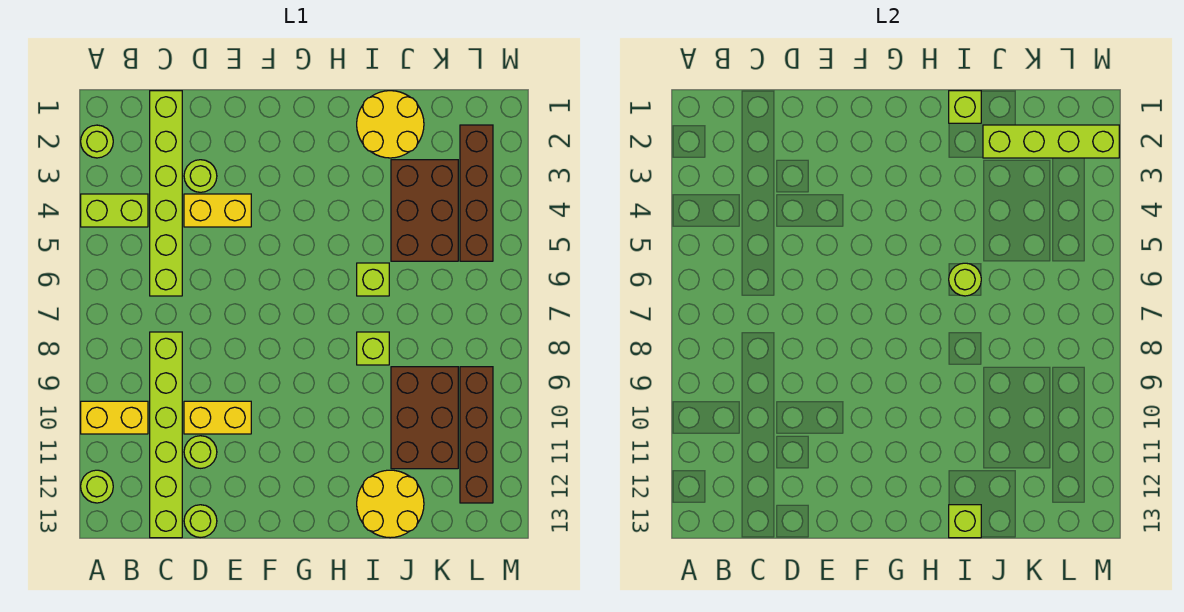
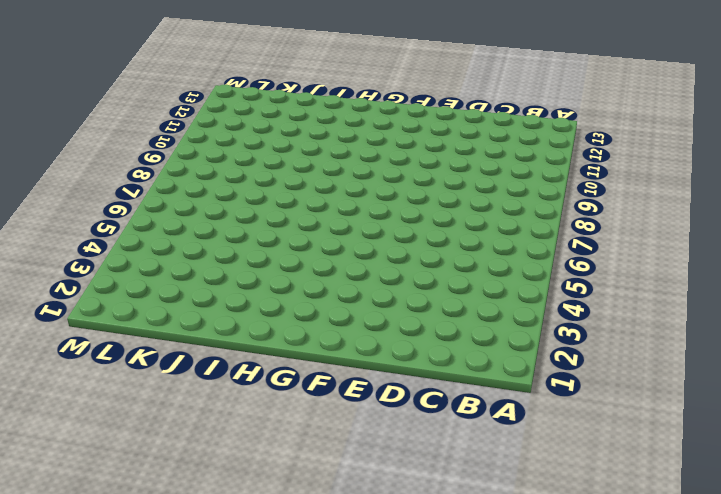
none -> lime 1x1 round brick [81,125,113,158]
none -> lime 1x2 brick [81,194,148,227]
none -> yellow 1x2 brick [81,401,148,434]

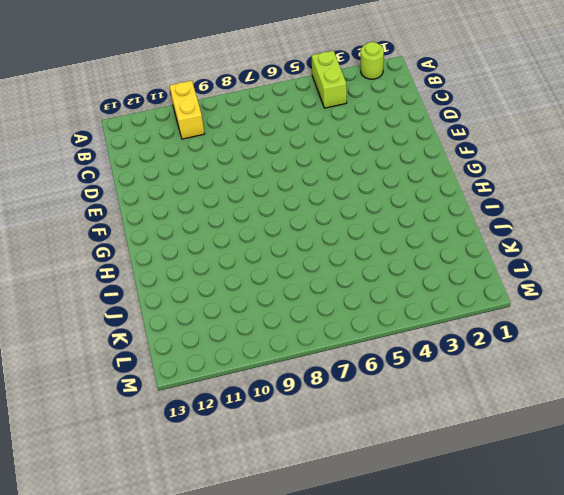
none -> lime 1x1 round brick [81,470,113,503]
none -> lime 1x6 brick [150,91,182,296]
none -> lime 1x6 brick [150,332,182,538]

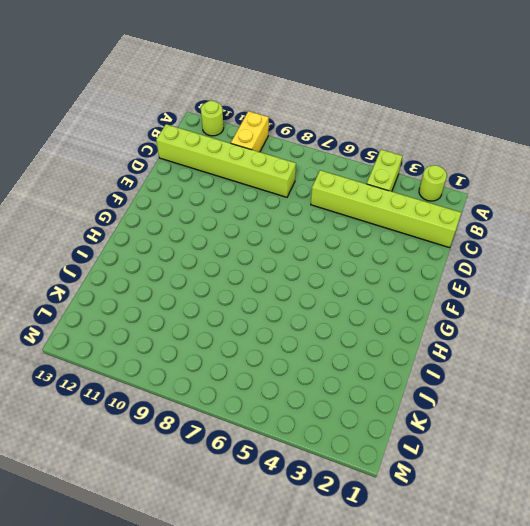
none -> lime 1x1 round brick [184,160,217,192]
none -> yellow 1x2 brick [184,194,251,227]
none -> yellow 1x2 brick [184,401,251,434]

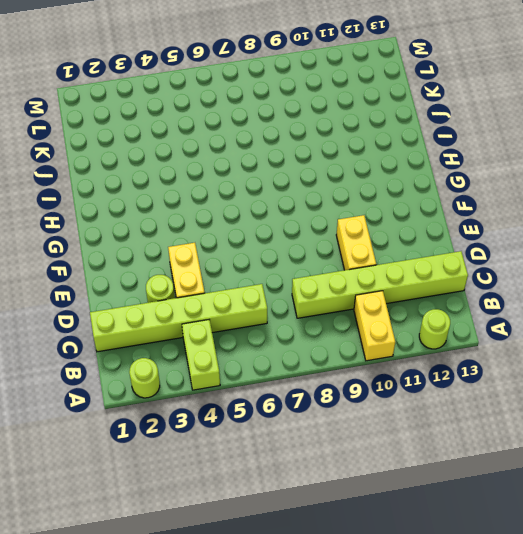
none -> lime 1x1 round brick [184,436,217,468]
none -> lime 1x1 round brick [184,505,217,538]
none -> yellow 2x2 round brick [357,91,424,158]

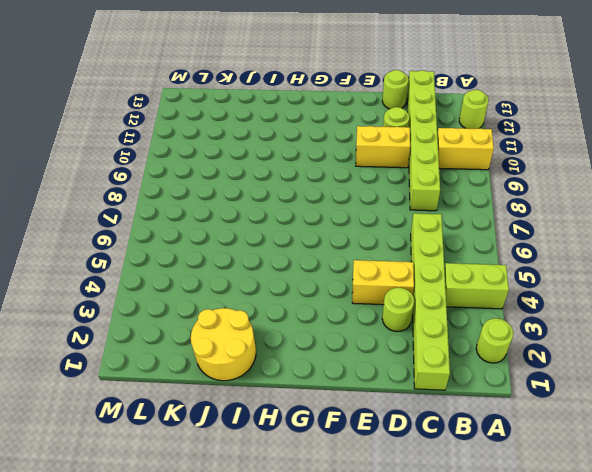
none -> lime 1x1 brick [357,263,389,296]
none -> lime 1x1 brick [357,332,389,365]
none -> yellow 2x2 round brick [357,470,424,538]

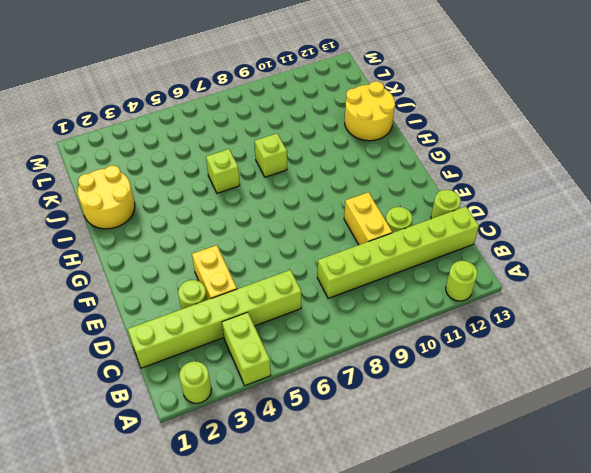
none -> yellow 1x2 brick [81,401,148,434]
none -> brown 2x3 brick [391,160,458,261]
none -> brown 2x3 brick [391,367,458,469]

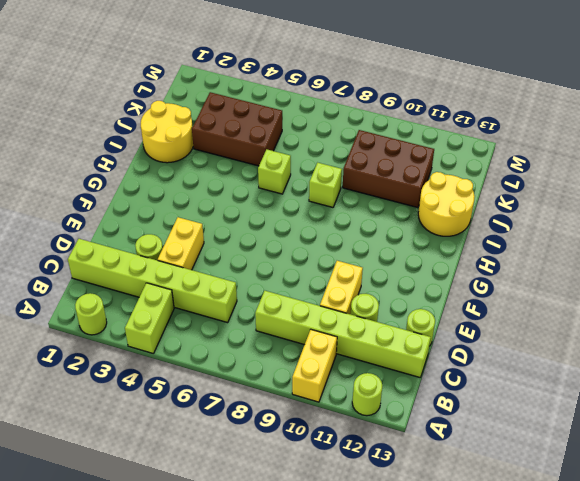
none -> brown 1x4 brick [460,125,493,261]
none -> brown 1x4 brick [460,367,493,503]
none -> lime 1x1 brick [949,91,981,123]

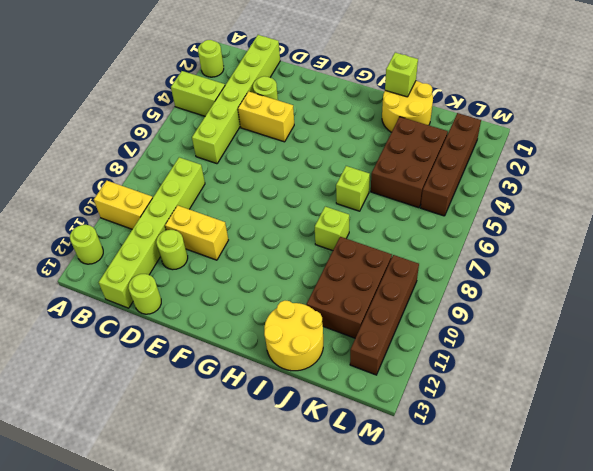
none -> lime 1x1 round brick [949,263,981,296]
none -> lime 1x1 brick [949,505,981,538]
none -> lime 1x4 brick [983,125,1119,158]

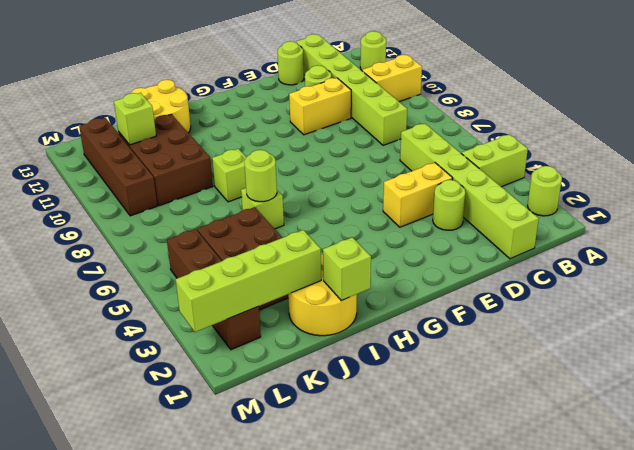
lime 1x1 brick [114,93,156,145] -> lime 1x1 brick moved to [949,505,981,538]

